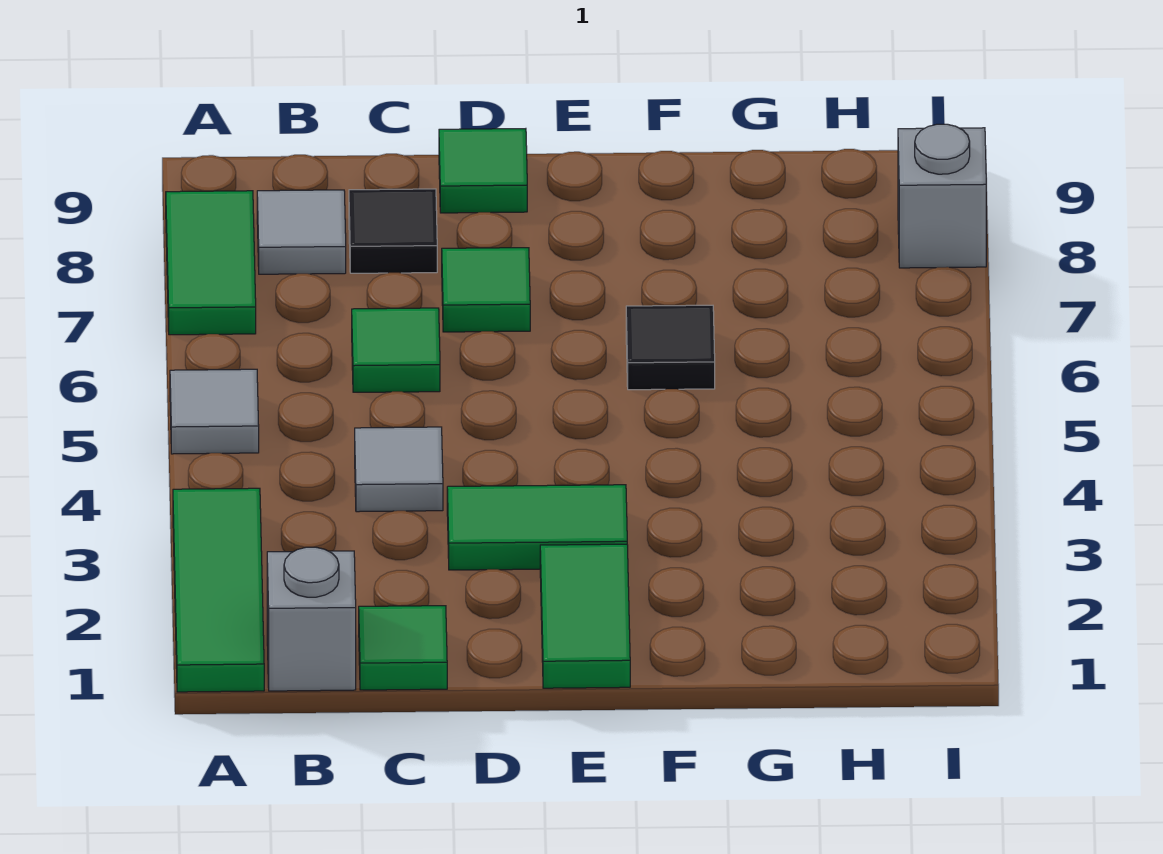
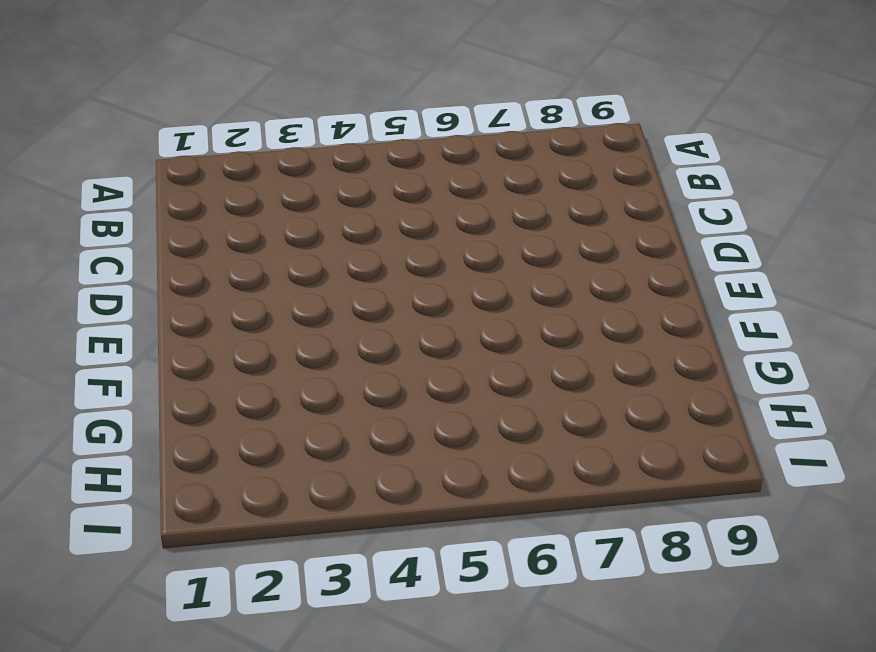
none -> green 1x3 tile [173,488,264,692]
none -> grey 1x1 tile [170,369,259,454]
none -> green 1x2 tile [166,191,256,335]

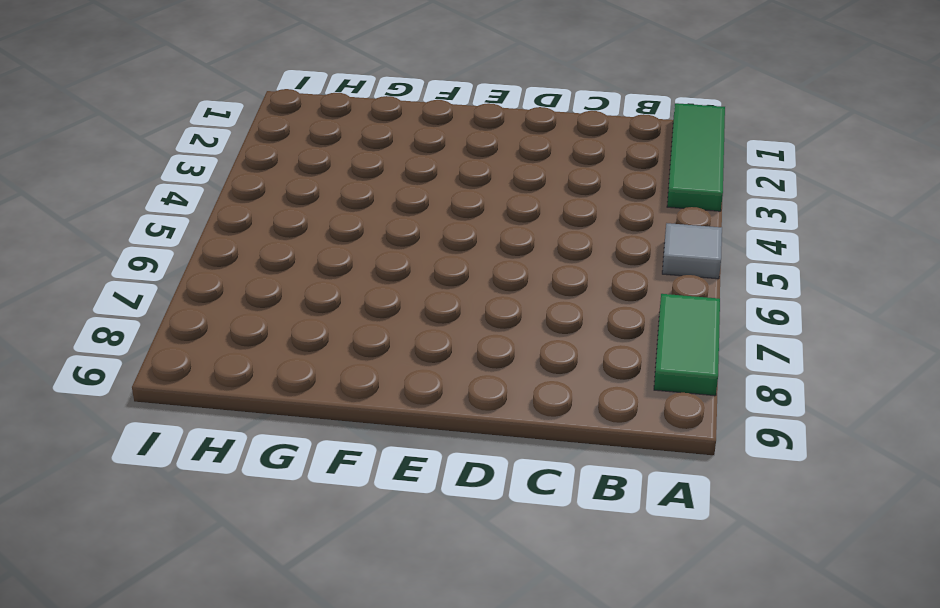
none -> grey 1x1 brick [267,547,356,691]
none -> grey 1x1 tile [257,190,346,274]
none -> green 1x1 tile [359,606,447,690]

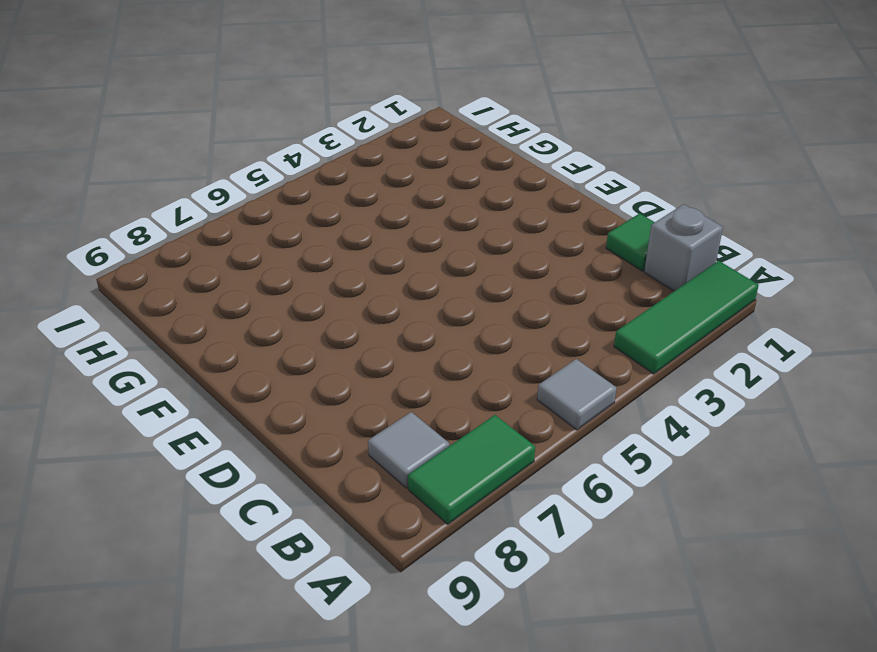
none -> grey 1x1 tile [355,427,443,512]
none -> green 1x1 tile [352,308,440,392]
none -> black 1x1 tile [349,189,437,273]

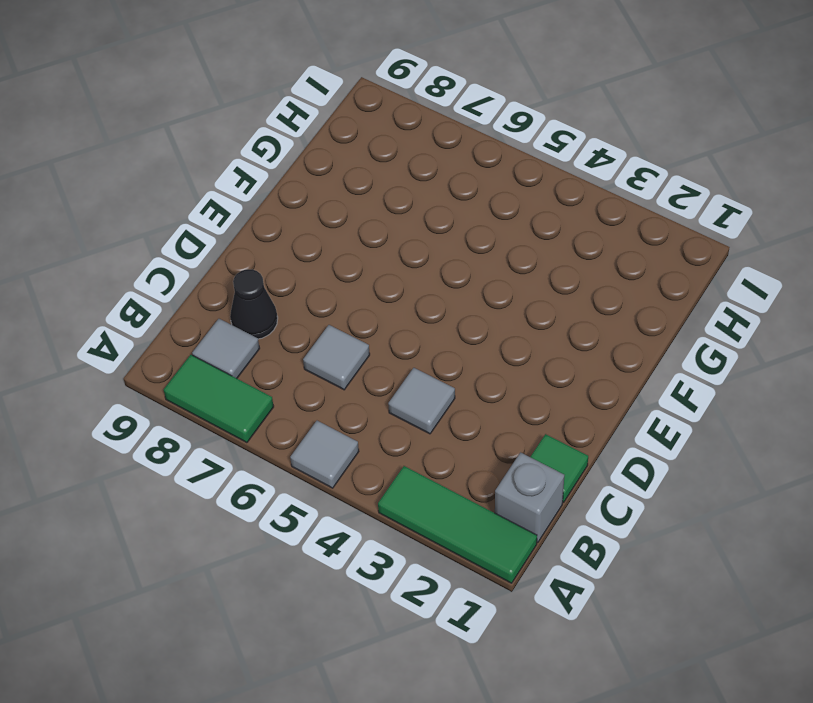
grey 1x1 tile [303,325,370,390] -> green 1x1 tile [352,308,440,392]
black 1x1 cone [230,269,278,339] -> black 1x1 tile [349,189,437,273]
none -> green 1x2 tile [447,485,627,570]
none -> green 1x1 tile [442,248,530,332]
none -> green 1x1 tile [439,129,527,213]

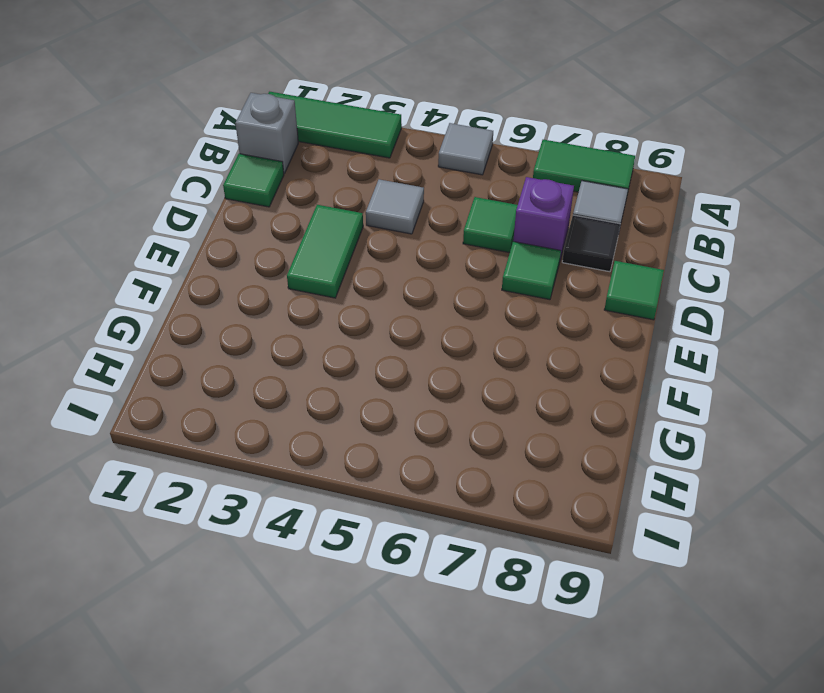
purple 1x1 brick [513,177,574,259] -> none
none -> green 1x2 tile [540,544,630,688]
none -> black 1x1 tile [626,305,715,390]
none -> grey 1x1 brick [898,124,986,268]

